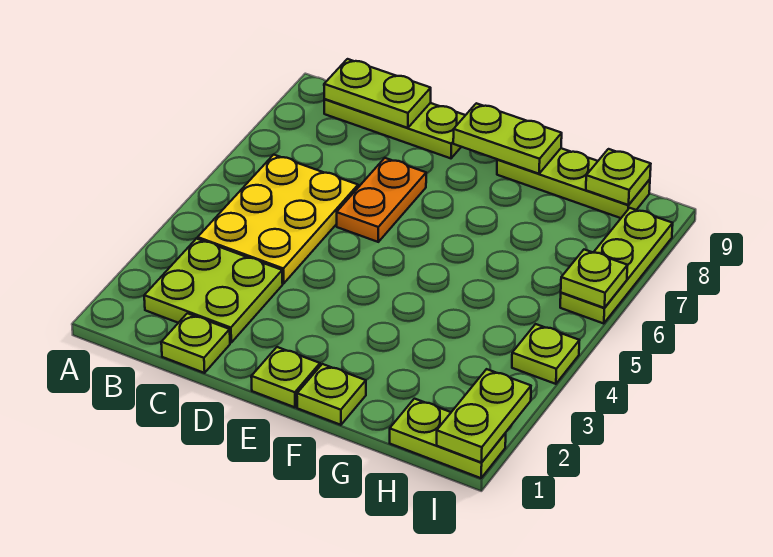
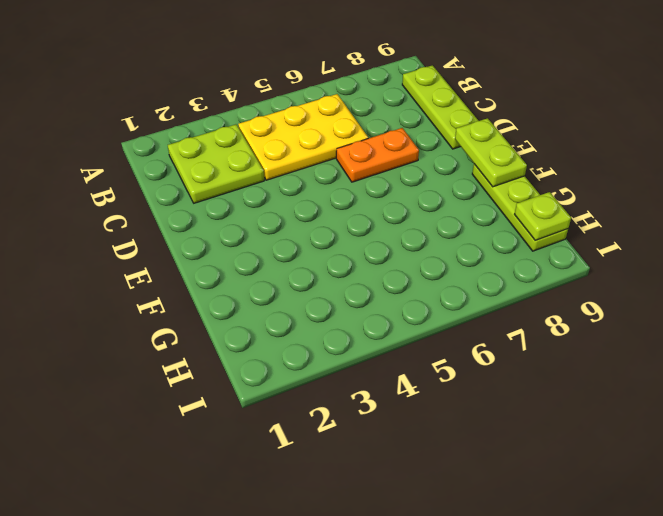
none -> lime 1x1 plate [161,313,230,373]
none -> lime 1x1 plate [251,347,320,407]
none -> lime 1x1 plate [297,364,366,425]

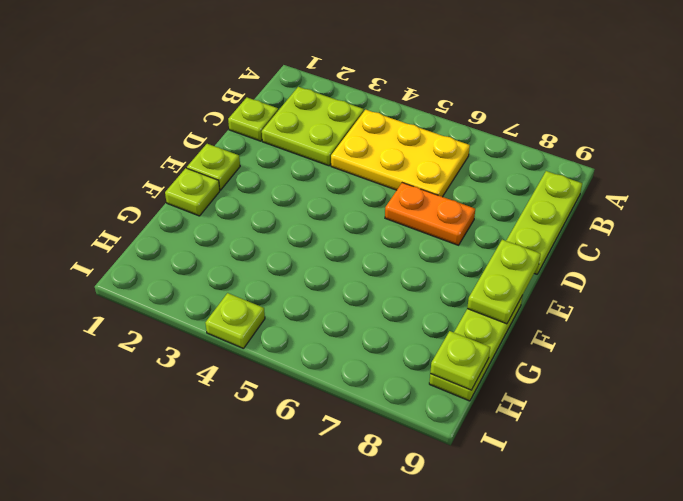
none -> lime 1x2 plate [390,399,506,478]
none -> lime 1x3 plate [560,208,673,324]
none -> lime 1x2 plate [324,59,431,128]

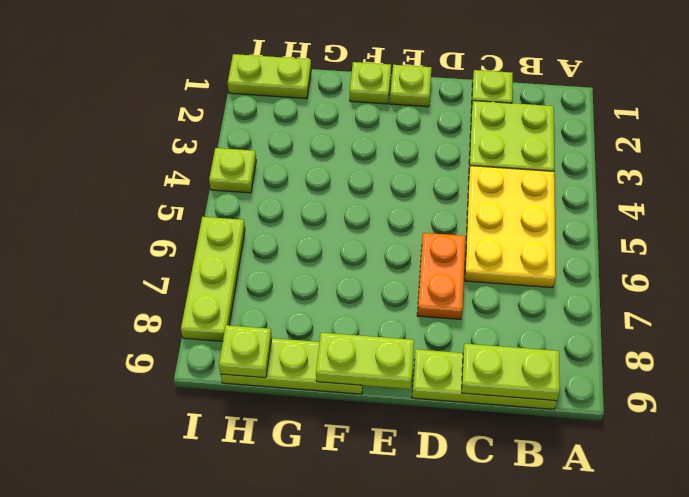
none -> lime 1x2 plate [437,369,531,463]
none -> lime 1x1 plate [561,250,628,308]

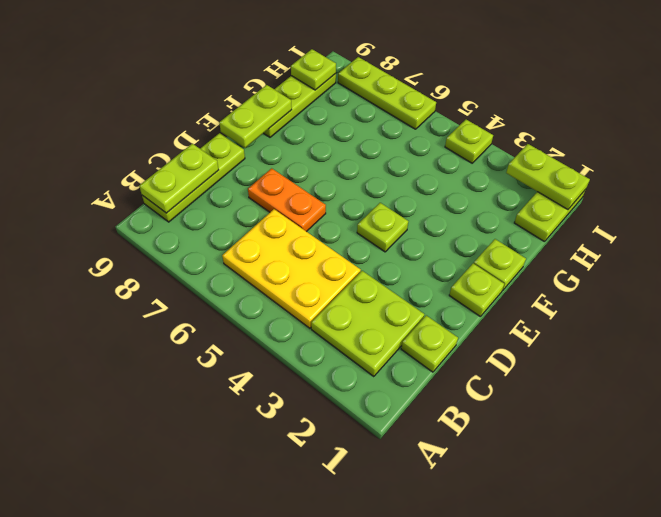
lime 1x1 plate [357,203,408,252] -> lime 1x1 plate moved to [561,250,628,308]

